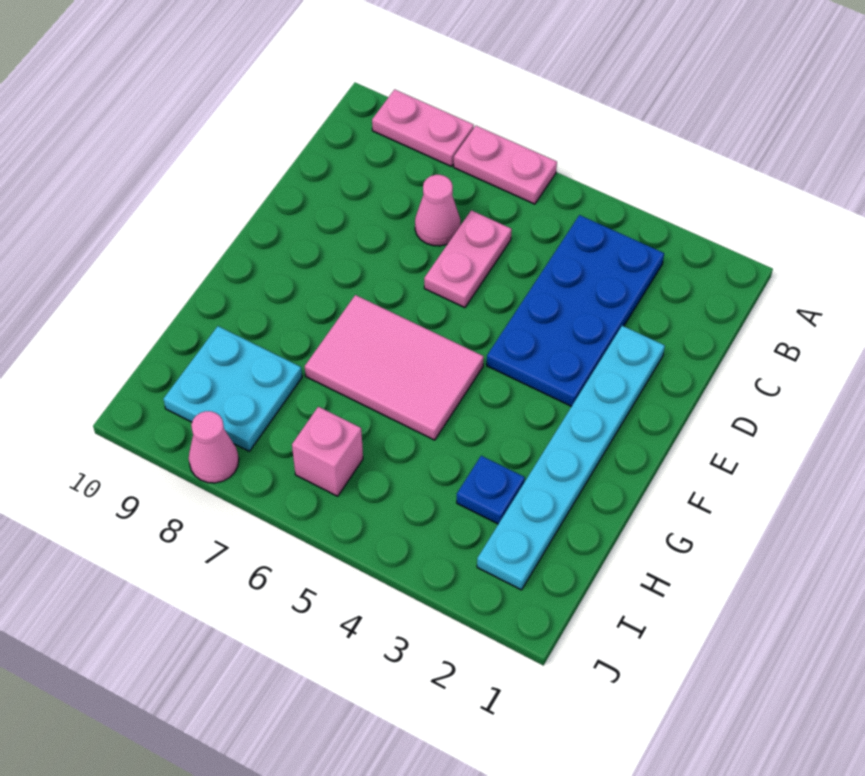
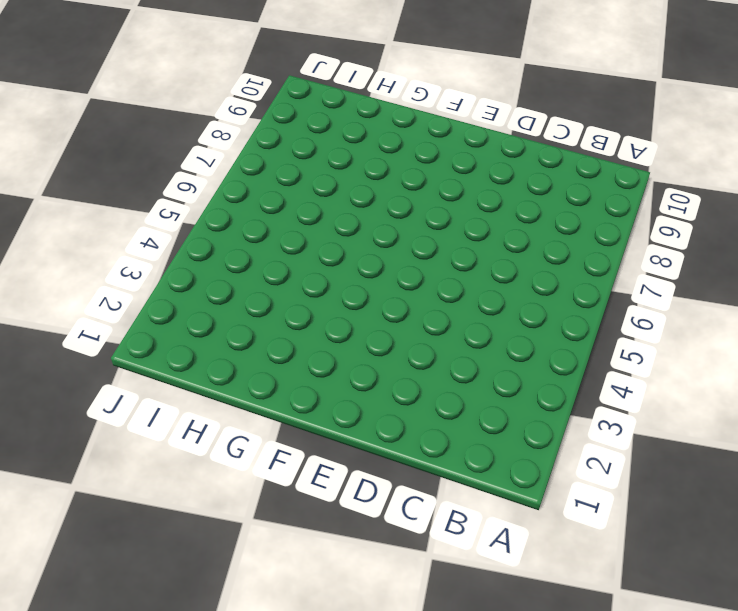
none -> pink 1x2 plate [454,126,557,204]
none -> pink 1x2 plate [372,89,474,167]

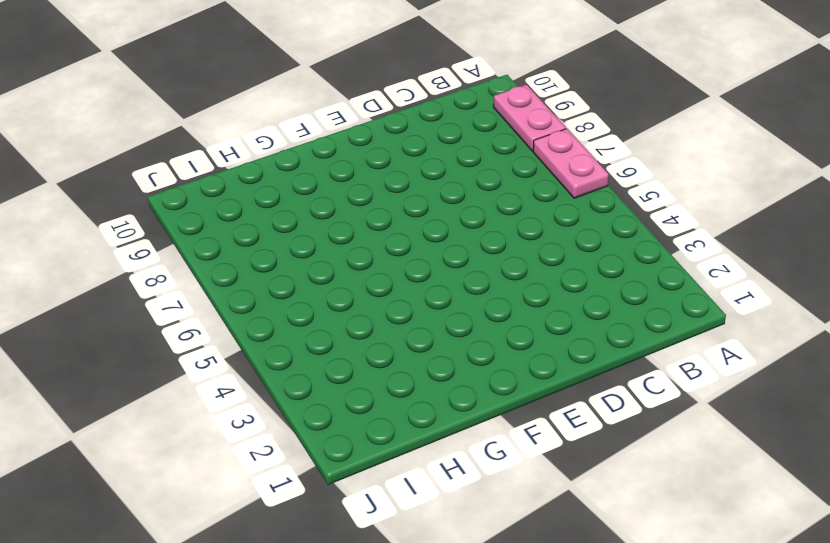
none -> blue 2x4 plate [487,215,664,406]
none -> pink 1x2 plate [424,210,512,308]

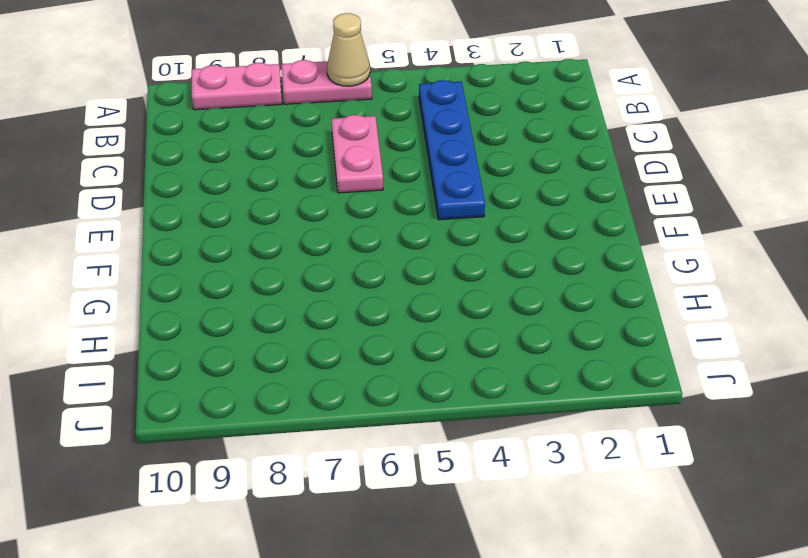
tan 1x1 cone [327,13,370,86] -> none
blue 1x4 plate [419,80,485,220] -> blue 2x4 plate [487,215,664,406]
none -> pink 1x1 cone [415,175,461,246]
none -> cyan 1x6 plate [477,326,665,590]

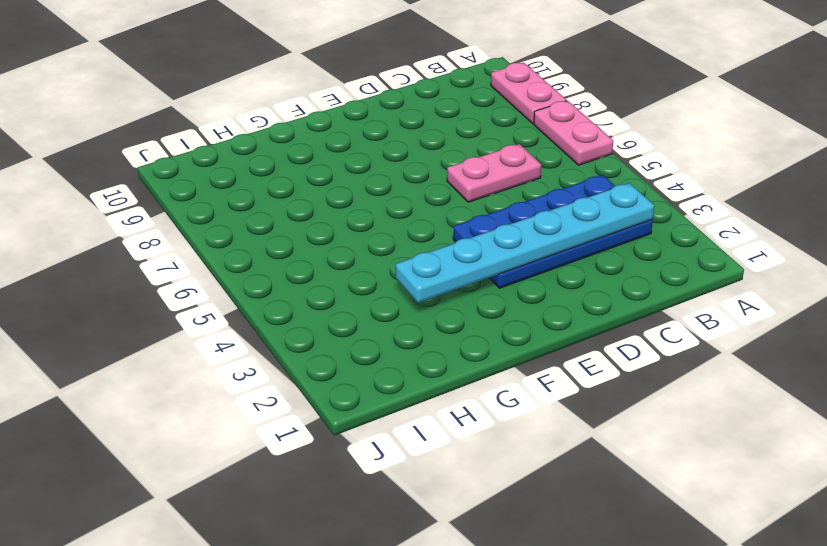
cyan 1x6 plate [396,183,654,303] -> cyan 1x6 plate moved to [477,326,665,590]
none -> pink 1x1 cone [415,175,461,246]
none -> pink 2x3 tile [305,295,484,440]

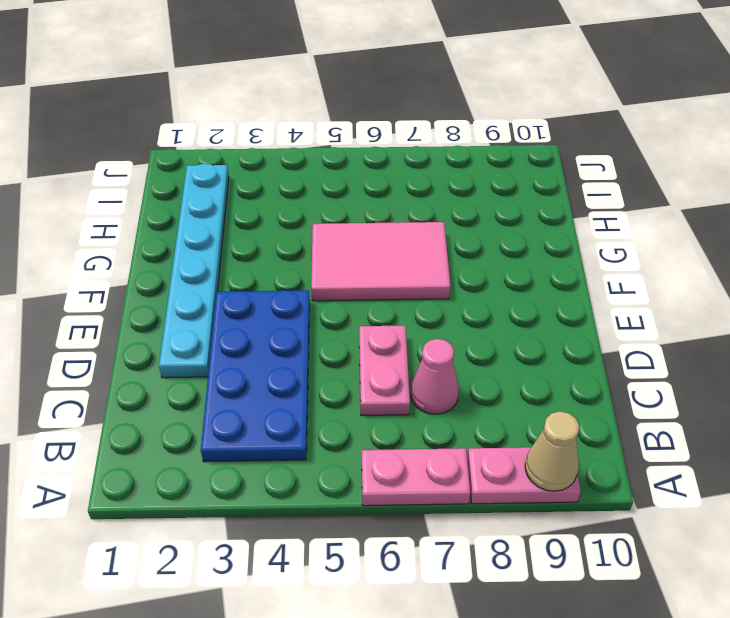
tan 1x1 cone [525,411,579,491] -> none
none -> blue 1x1 plate [457,456,525,524]
none -> cyan 2x2 plate [163,326,302,451]

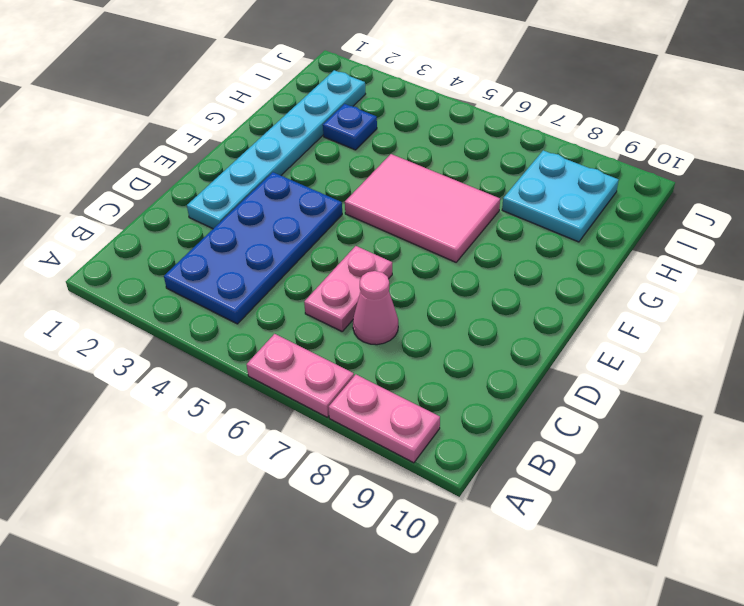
none -> pink 1x1 brick [292,407,363,496]
none -> pink 1x1 cone [189,411,239,483]

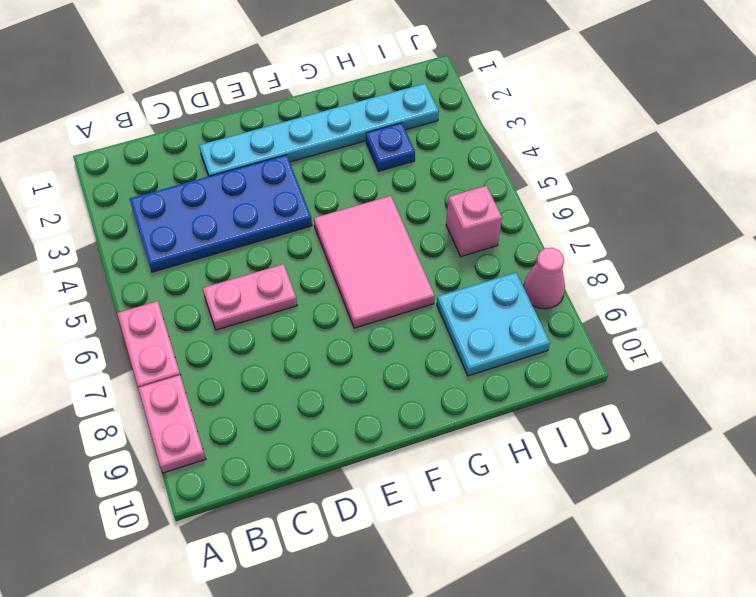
none -> pink 1x1 cone [415,175,461,246]

